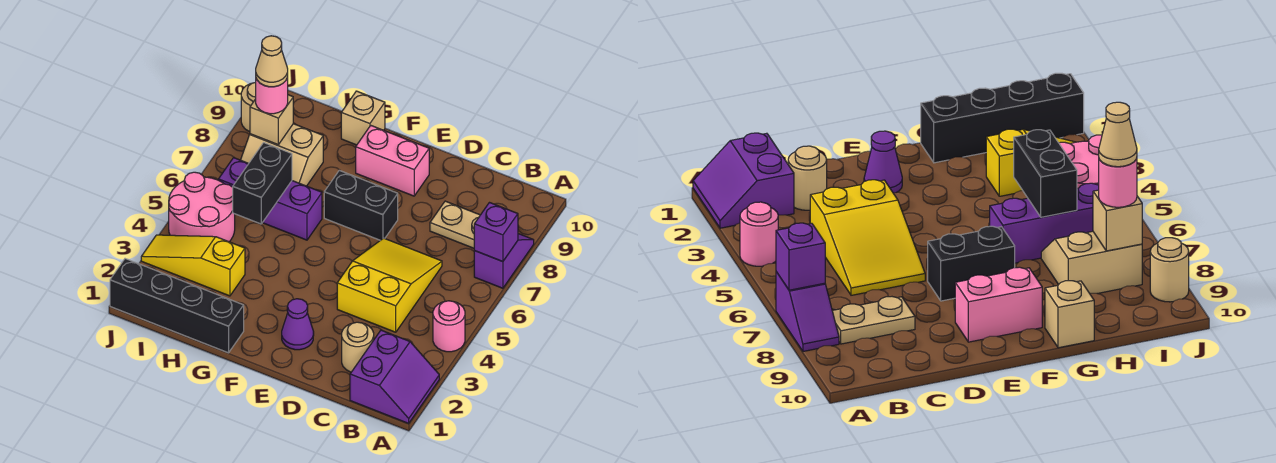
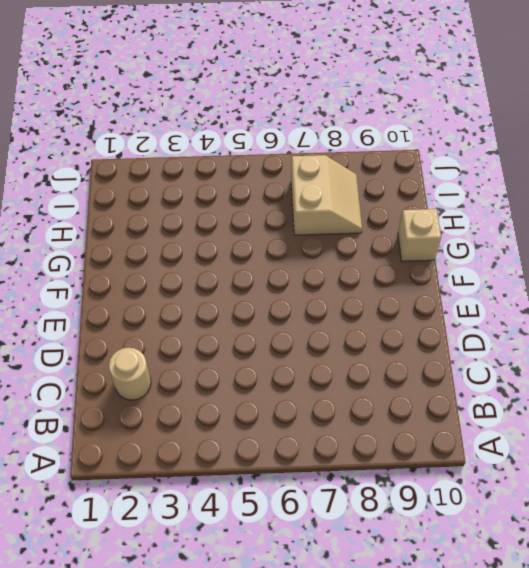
tan 2x2 slope [291,155,362,235] -> tan 2x2 slope turned to [241,124,323,186]
none -> purple 2x2 slope [350,330,439,423]
none -> pink 1x1 round brick [433,301,465,352]
none -> purple 1x2 slope [474,234,534,288]

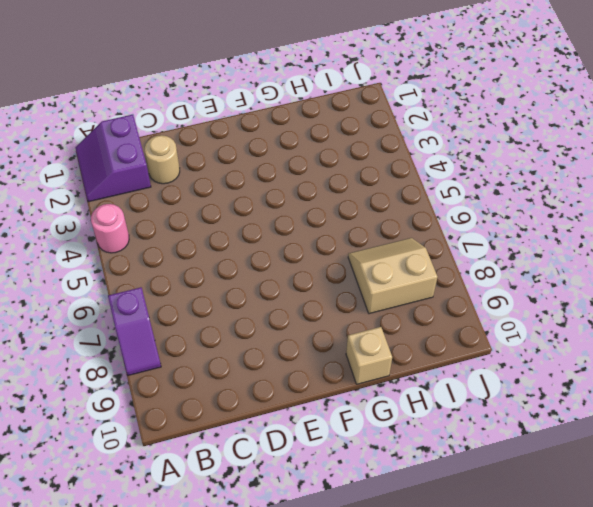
none -> tan 1x2 plate [430,201,480,248]
none -> yellow 2x3 slope [337,238,442,332]
none -> purple 1x1 cone [282,299,314,350]

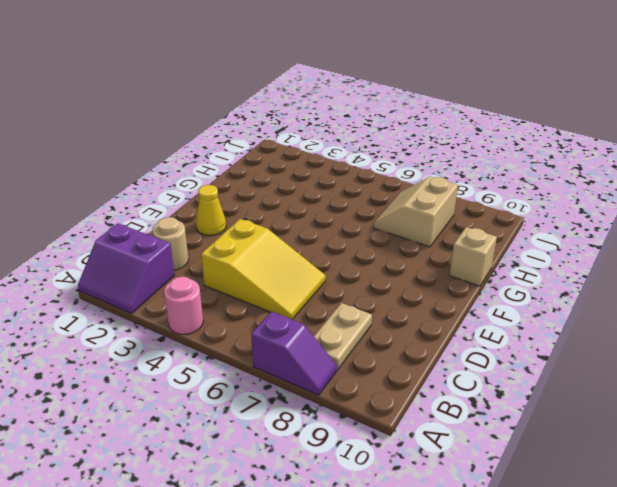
yellow 1x1 cone [196,185,226,236] -> purple 1x1 cone [282,299,314,350]
none -> black 1x2 brick [324,170,398,240]
none -> pink 1x2 brick [356,126,429,196]
none -> black 1x4 brick [110,259,244,353]

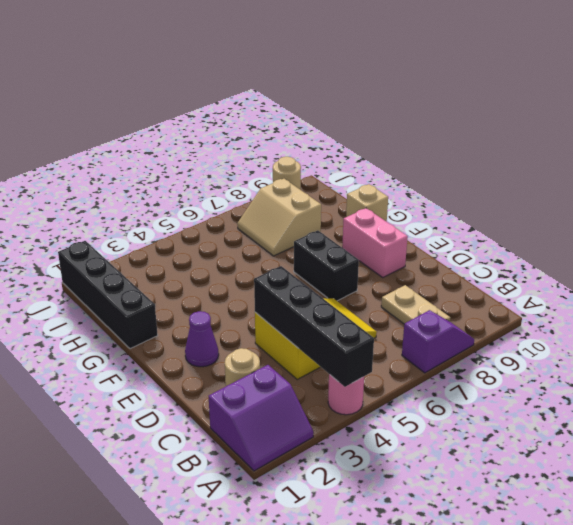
black 1x4 brick [254,266,374,387] -> none
none -> purple 1x3 brick [218,158,322,240]
none -> yellow 1x3 slope [141,235,245,296]
none -> pink 2x2 round brick [169,172,235,242]

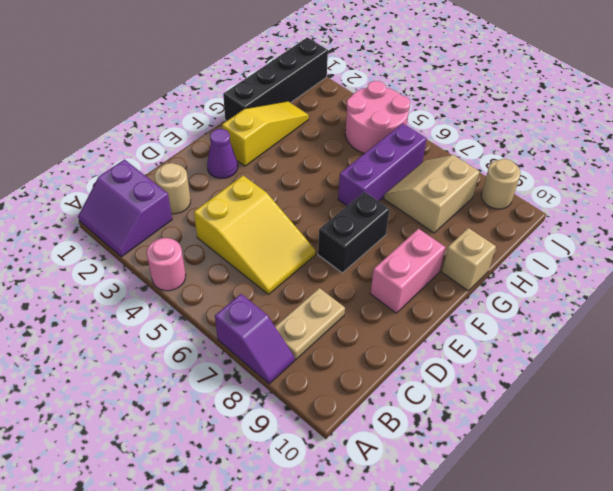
yellow 1x3 slope [222,101,309,166] -> yellow 1x3 slope moved to [141,235,245,296]
none -> purple 1x1 brick [474,203,518,262]
none -> black 1x2 brick [233,143,292,224]
none -> tan 1x1 brick [250,95,293,144]

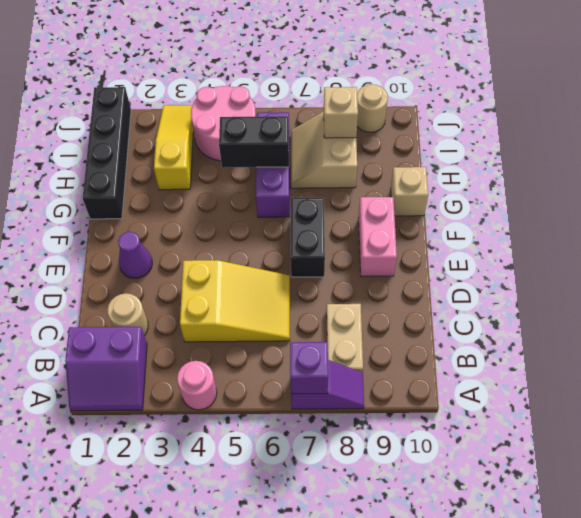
none -> pink 1x1 round brick [256,78,288,114]
none -> tan 1x1 cone [256,36,288,87]

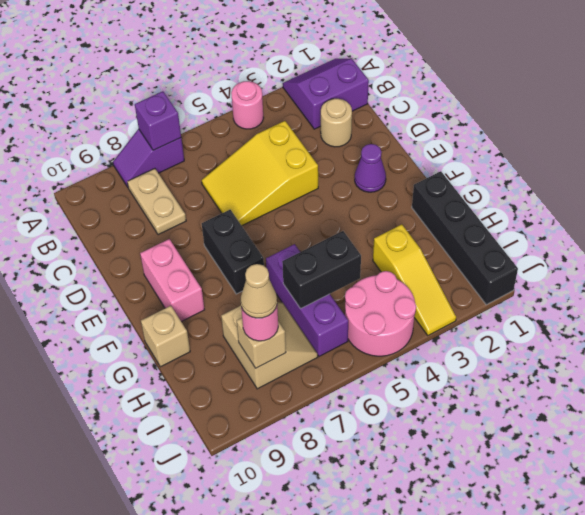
none -> tan 1x1 round brick [241,82,256,132]

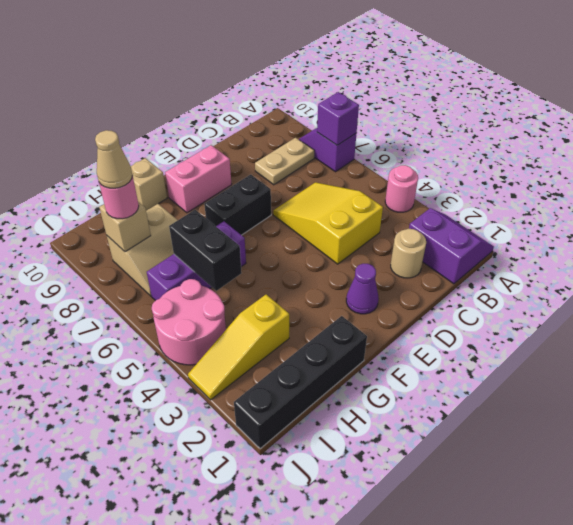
none -> tan 1x1 round brick [241,82,256,132]

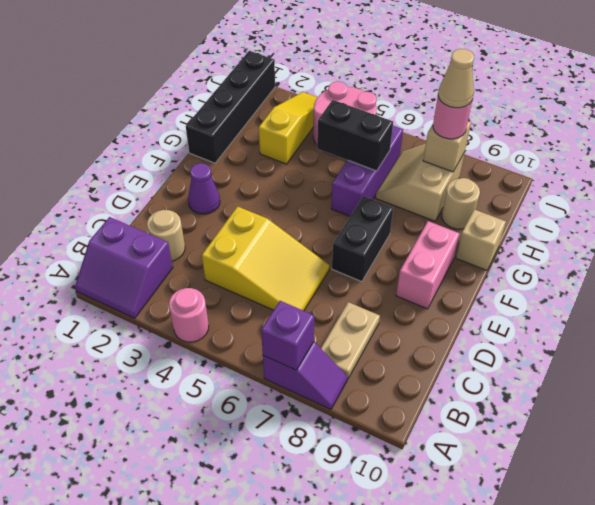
tan 1x1 round brick [442,178,480,229] -> tan 1x1 round brick moved to [241,82,256,132]

